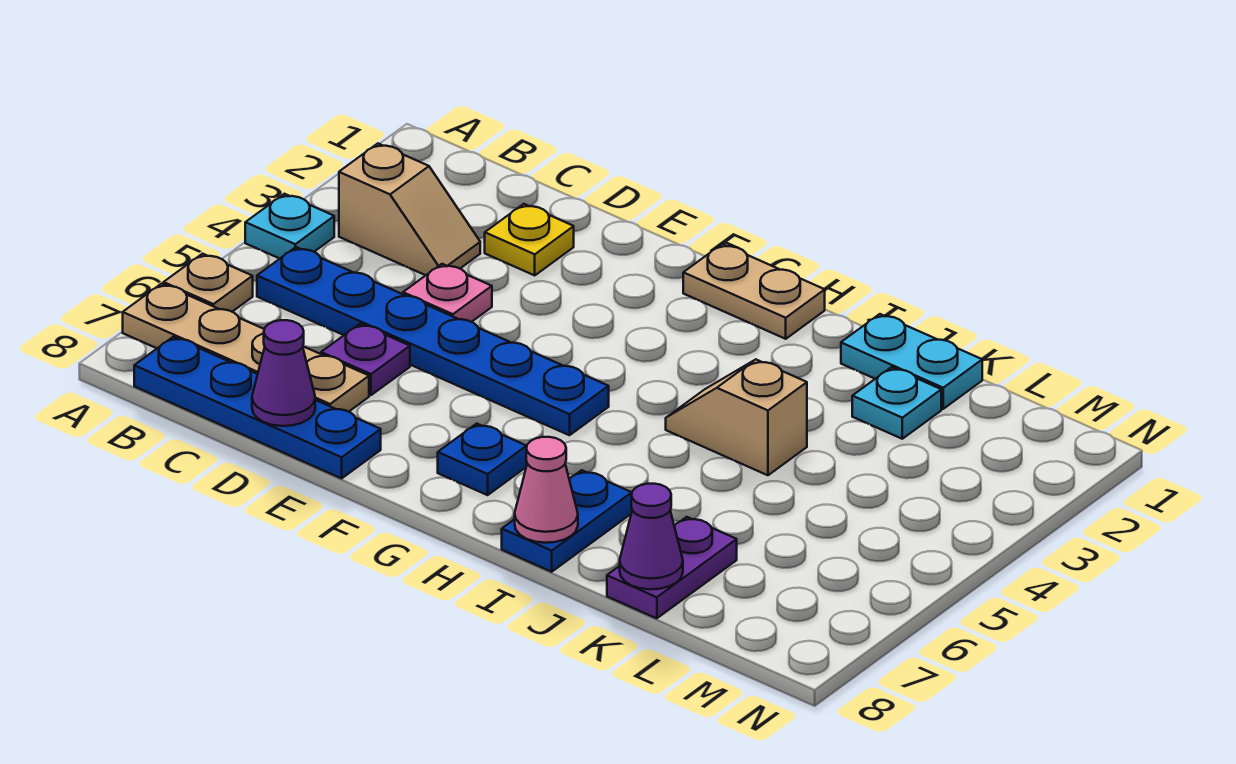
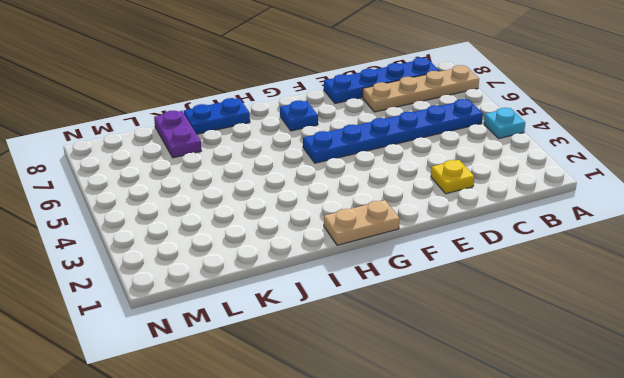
blue 1x2 plate [184,98,250,134] -> blue 1x2 plate turned to [502,470,632,572]
none -> tan 1x1 plate [164,254,253,312]
none -> tan 1x2 slope [339,144,480,275]
none -> pink 1x1 plate [403,264,492,322]

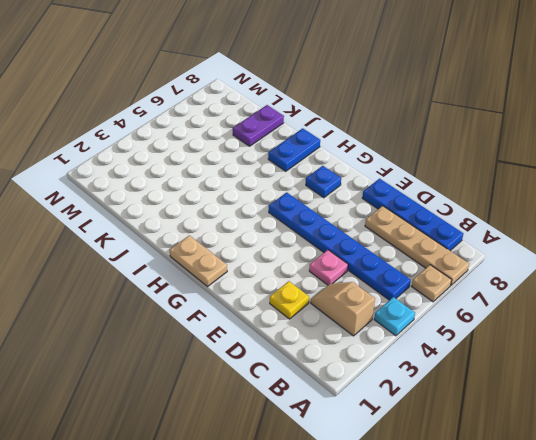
none -> purple 1x1 plate [321,324,410,395]
none -> tan 1x2 slope [666,359,807,475]
none -> cyan 1x2 plate [841,314,982,409]

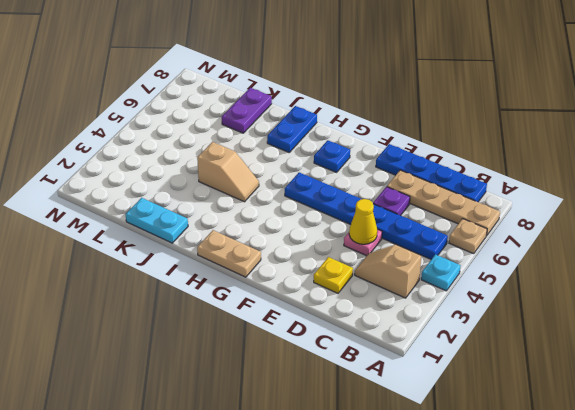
yellow 1x1 cone [349,199,377,244] -> none
none -> cyan 1x1 plate [852,367,941,439]
none -> purple 1x1 cone [252,320,315,426]
none -> pink 1x1 cone [515,437,578,543]

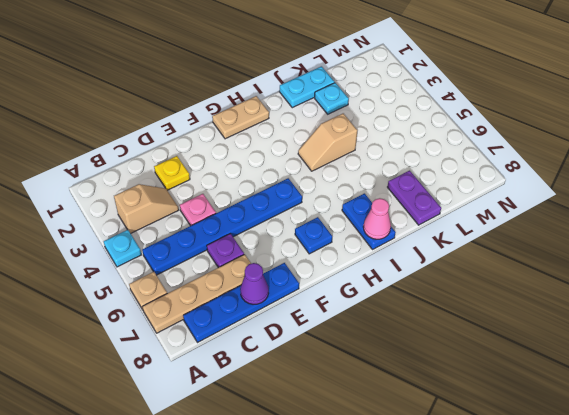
none -> purple 1x1 cone [620,484,683,589]

